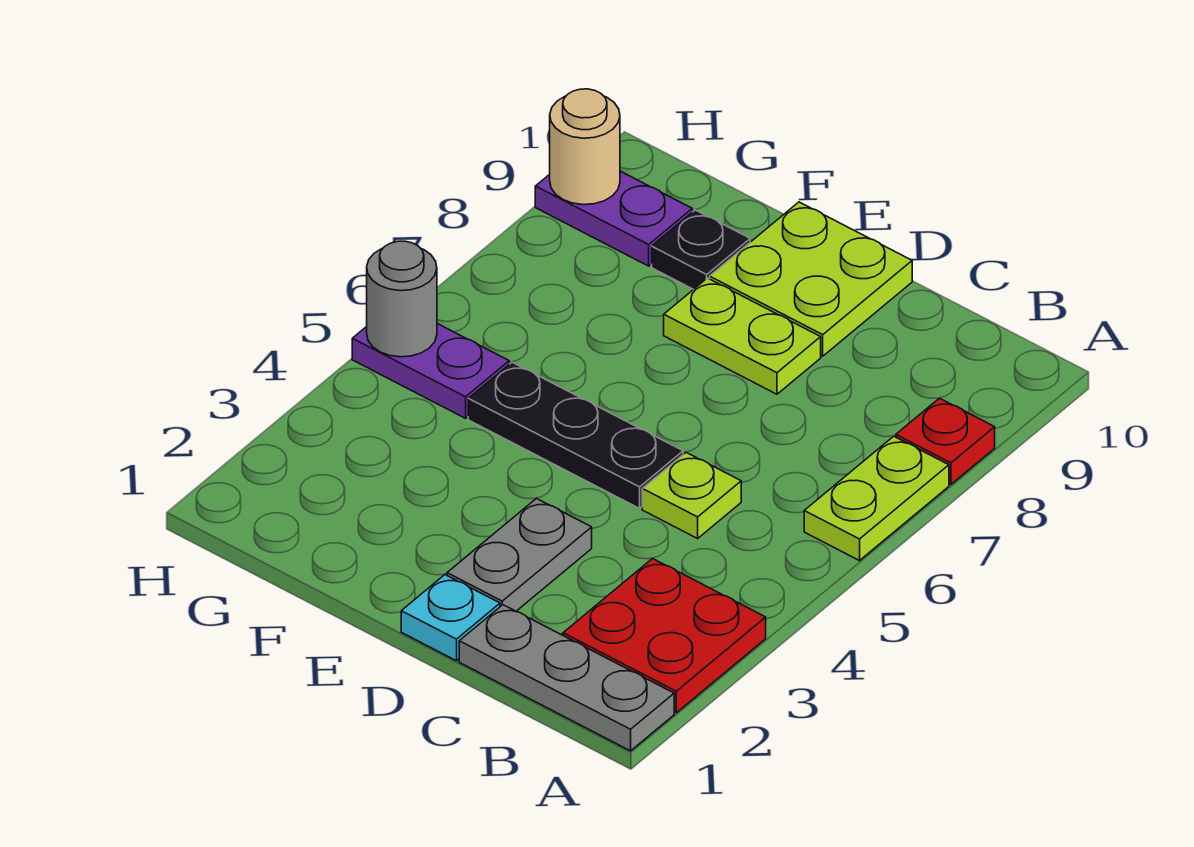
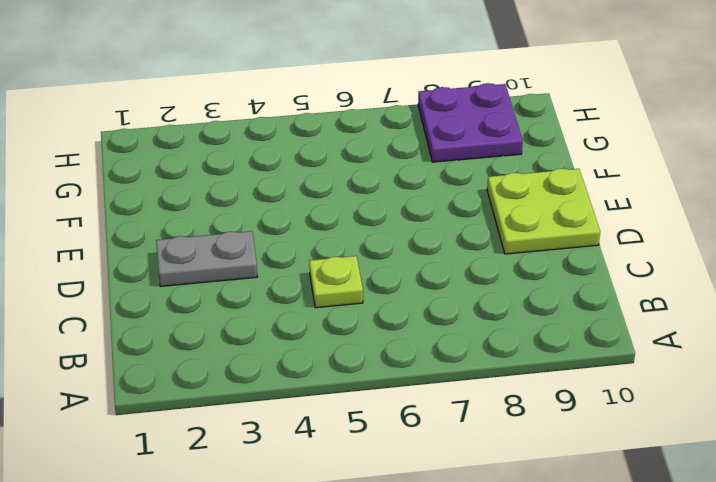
purple 2x2 plate [418,83,523,162] -> purple 1x2 plate [535,171,692,266]
none -> grey 1x3 plate [459,605,674,751]
none -> red 2x2 plate [563,558,766,713]
none -> lime 1x2 plate [804,436,949,561]

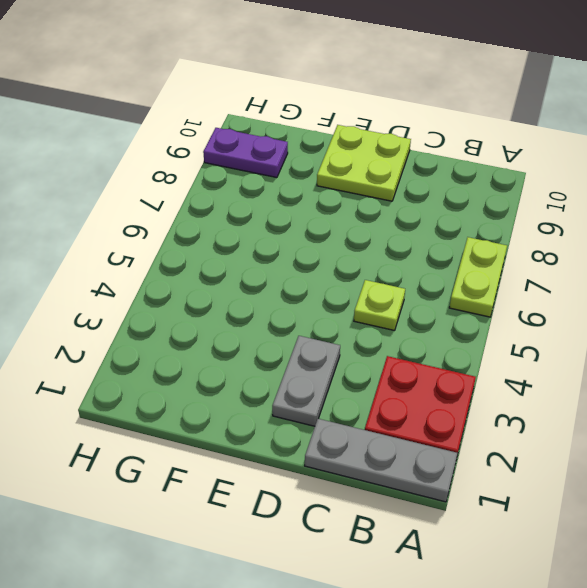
none -> red 1x1 plate [896,398,995,484]
none -> cyan 1x1 plate [401,575,500,661]
none -> black 1x3 plate [468,362,683,508]

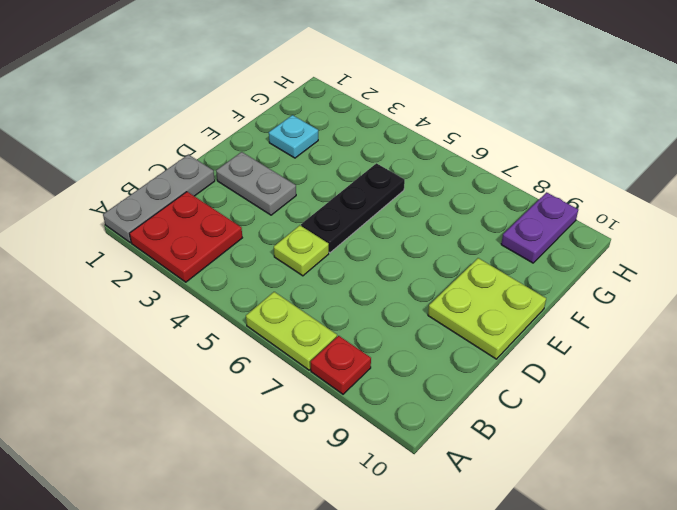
cyan 1x1 plate [269,115,318,158] -> cyan 1x1 plate moved to [401,575,500,661]
none -> lime 1x2 plate [664,278,821,394]
none -> black 1x1 plate [652,210,750,289]
none -> purple 1x2 plate [352,324,509,418]

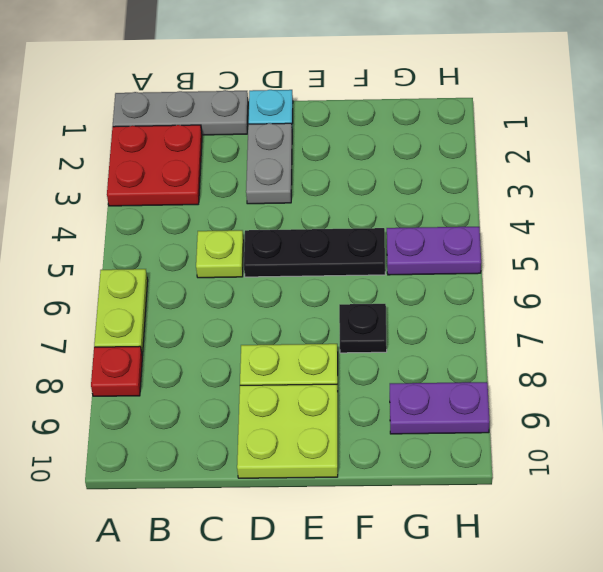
black 1x1 plate [339,304,387,353] -> black 1x1 plate moved to [652,210,750,289]
none -> grey 1x1 round brick [367,241,437,357]
none -> tan 1x1 round brick [550,89,620,205]

